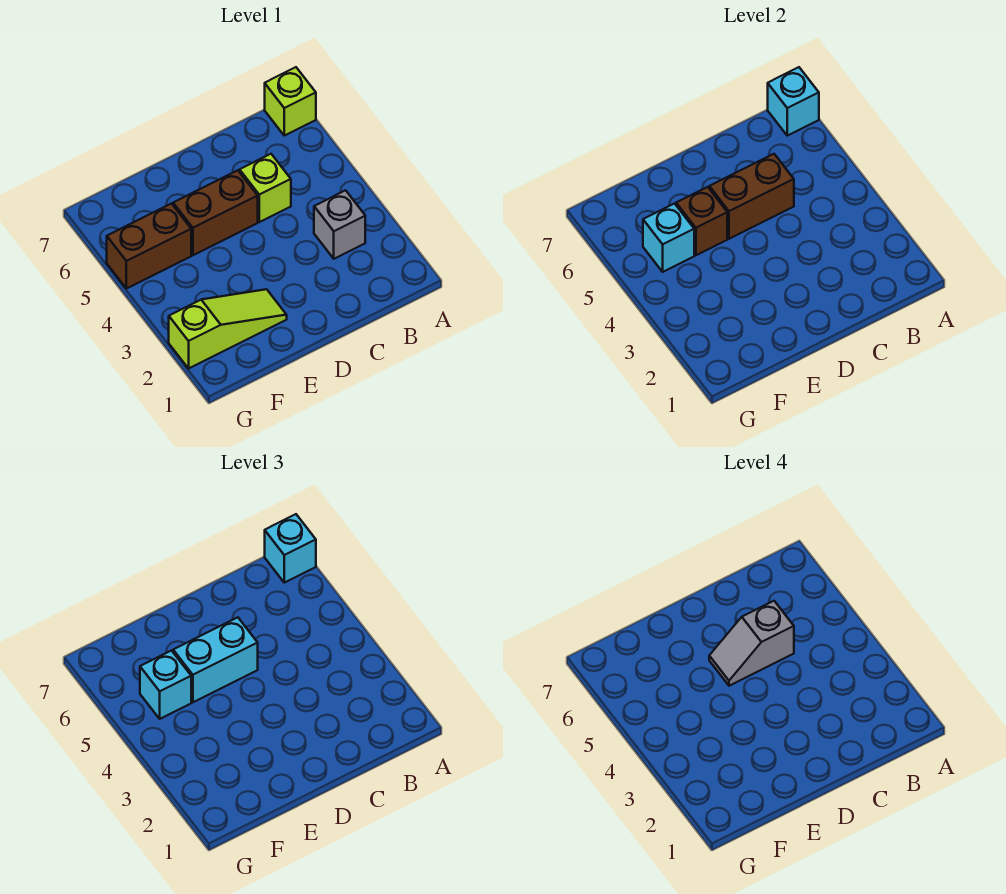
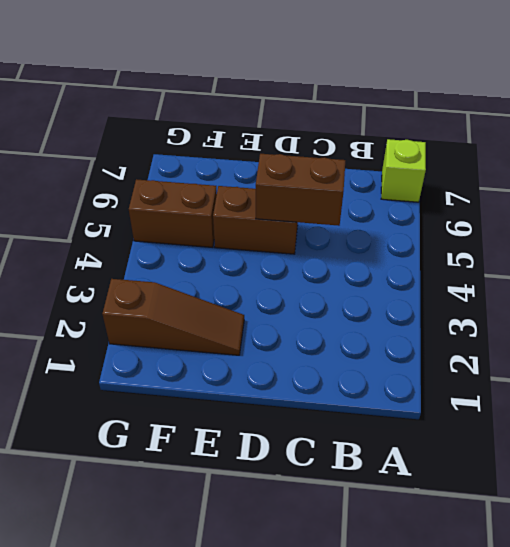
brown 1x3 slope [102,279,244,355] -> lime 1x3 slope [169,289,287,368]
none -> grey 1x1 brick [314,190,365,259]
none -> lime 1x1 brick [240,154,291,222]
none -> cyan 1x1 brick [768,67,819,136]

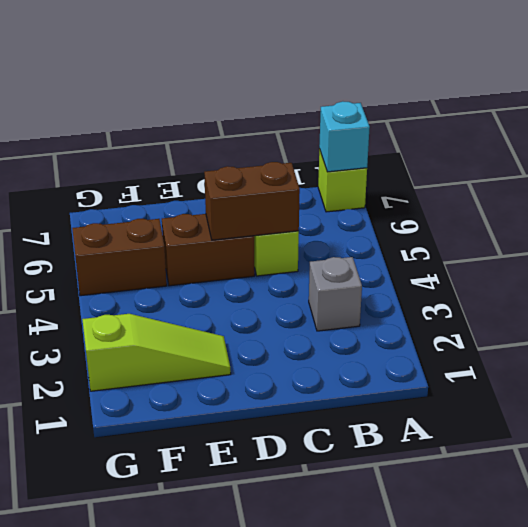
none -> brown 1x1 brick [676,187,727,255]
none -> cyan 1x1 brick [643,204,694,272]
none -> cyan 1x1 brick [265,514,316,583]

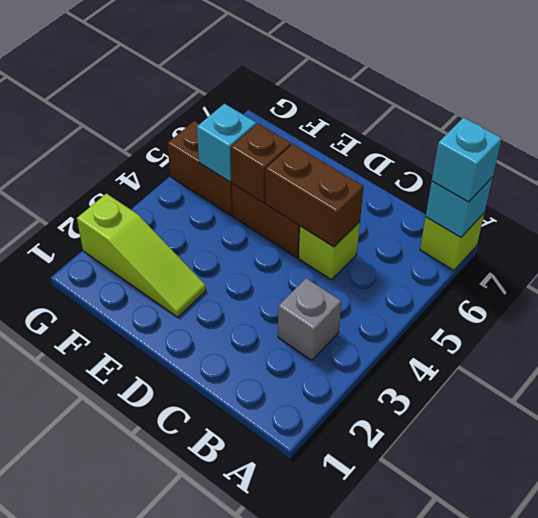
none -> cyan 1x2 brick [173,617,258,702]
none -> cyan 1x1 brick [140,651,191,719]
none -> grey 1x2 slope [709,601,794,686]

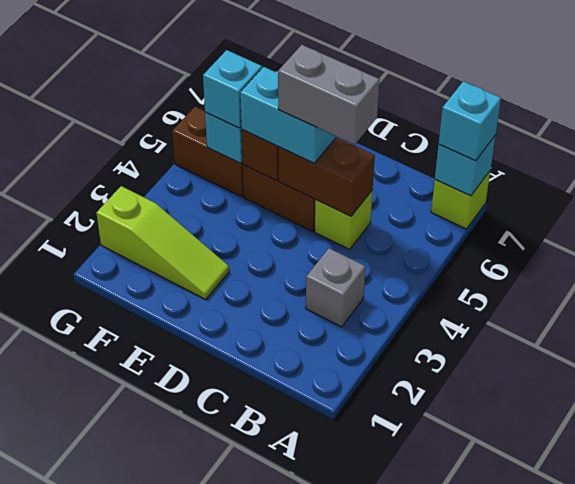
grey 1x2 brick [278,45,379,145] -> grey 1x2 slope [709,601,794,686]

